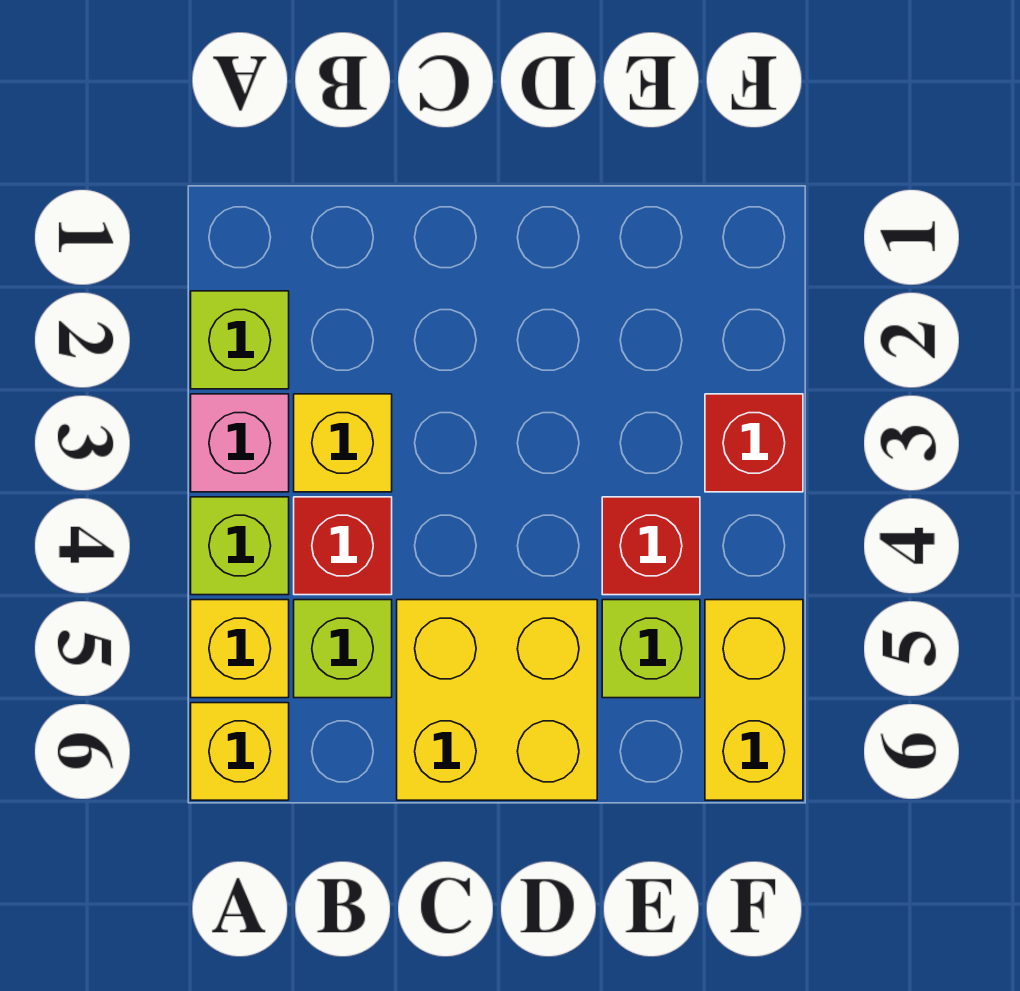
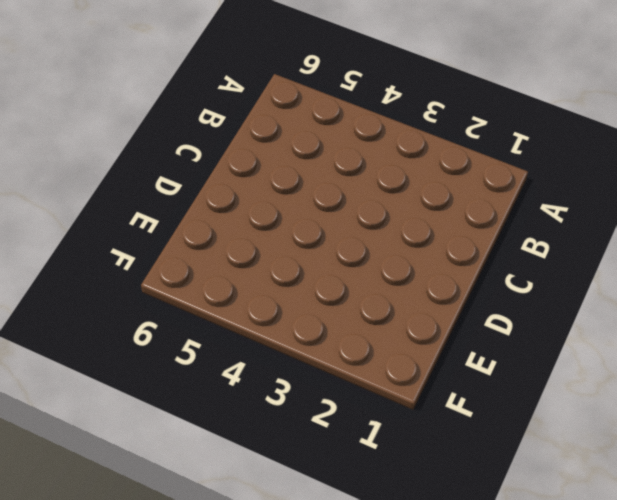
none -> lime 1x1 brick [191,291,289,389]
none -> pink 1x1 brick [191,394,289,492]
none -> lime 1x1 brick [191,497,289,595]

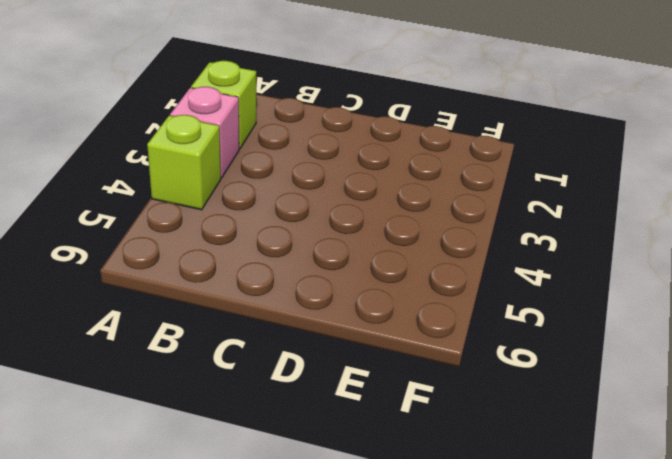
none -> yellow 1x1 brick [191,600,289,698]
none -> yellow 1x1 brick [191,703,289,800]
none -> yellow 1x1 brick [294,394,392,492]

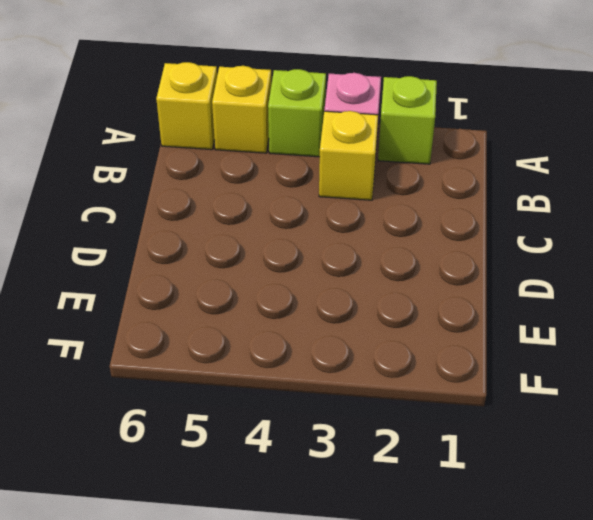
none -> red 1x1 brick [294,497,392,595]
none -> lime 1x1 brick [294,600,392,698]
none -> yellow 2x2 brick [397,600,597,800]

